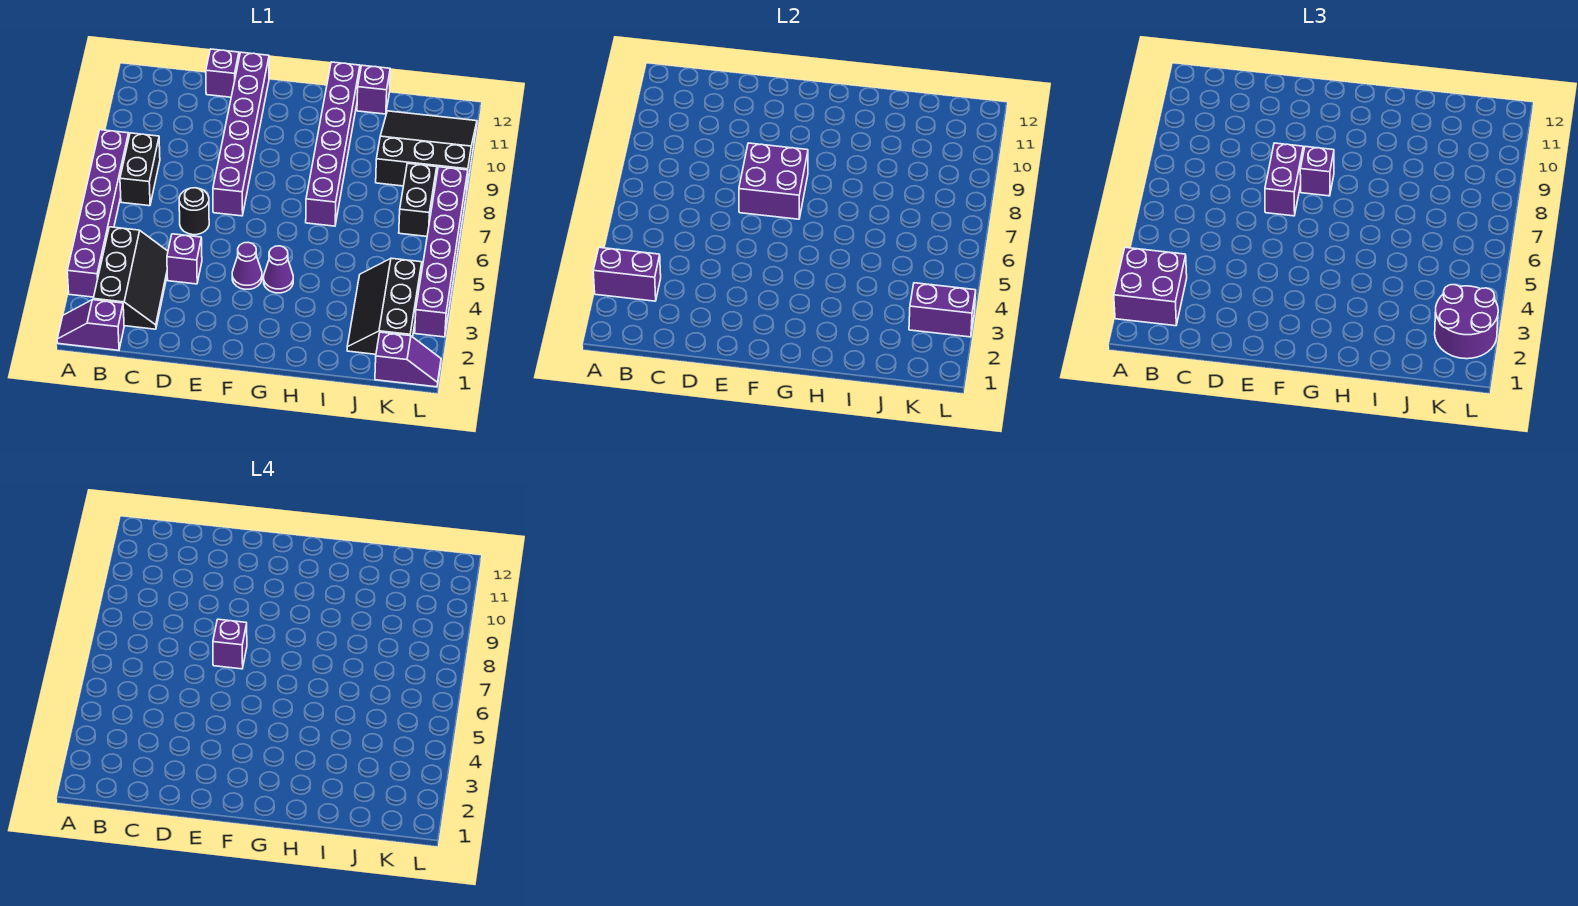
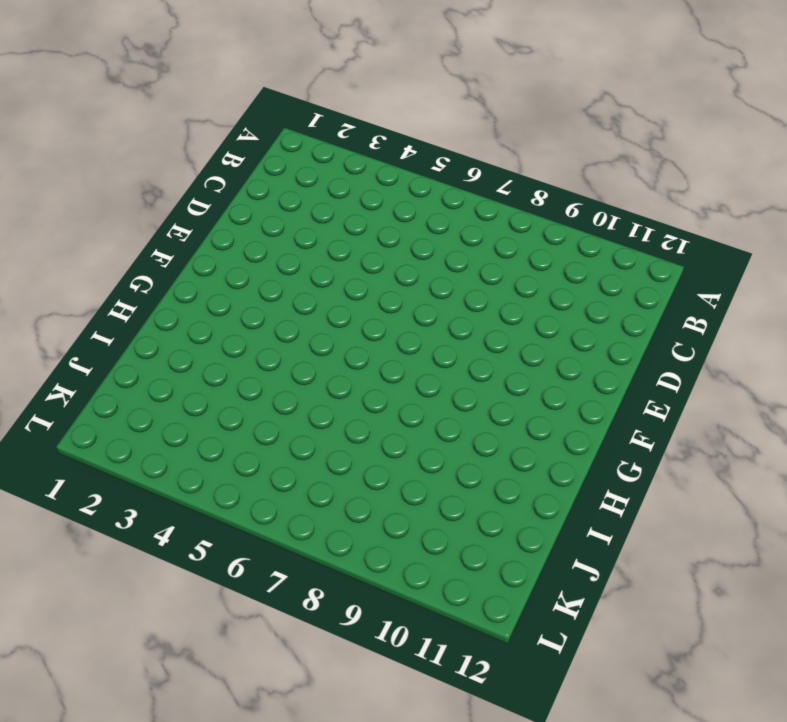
none -> purple 1x2 slope [57,300,124,350]
none -> purple 1x6 brick [67,130,129,297]
none -> black 2x3 slope [93,227,168,329]

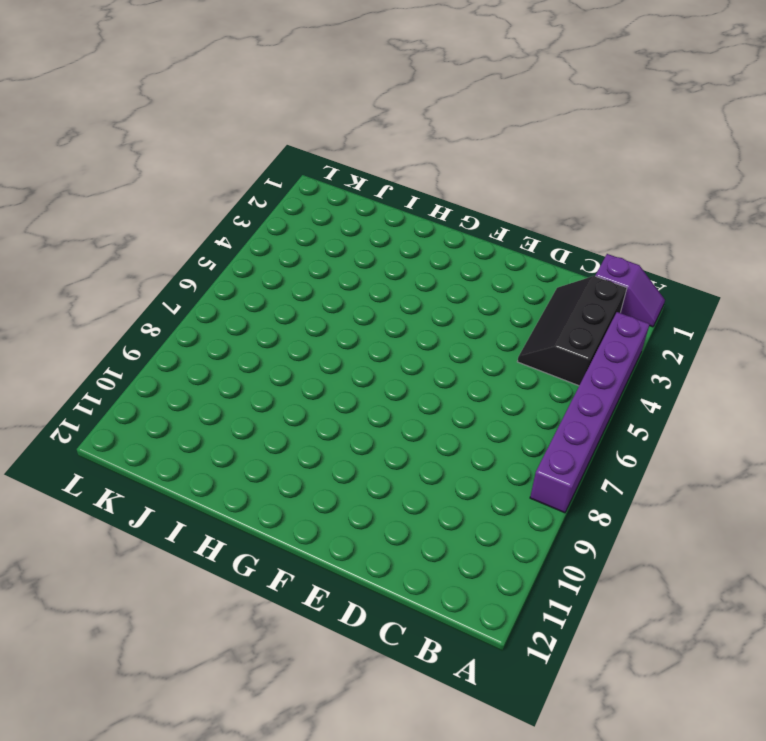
none -> black 1x2 brick [120,133,160,206]
none -> purple 1x1 brick [167,234,202,284]
none -> black 1x1 round brick [179,188,209,235]

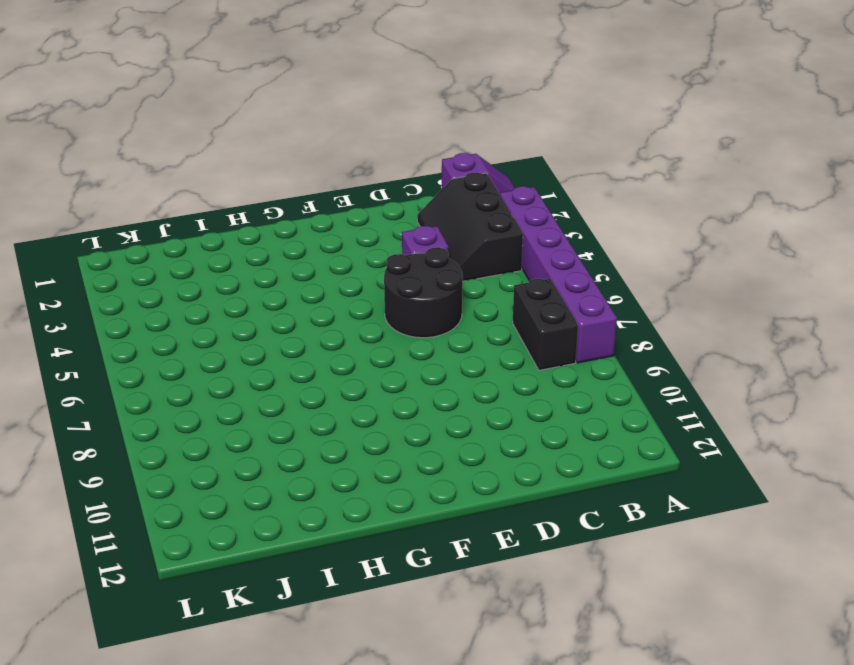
black 2x2 round brick [384,247,463,338] -> black 1x1 round brick [179,188,209,235]
none -> purple 1x1 brick [206,49,239,97]
none -> purple 1x6 brick [213,52,269,216]
none -> purple 1x1 cone [232,242,262,289]

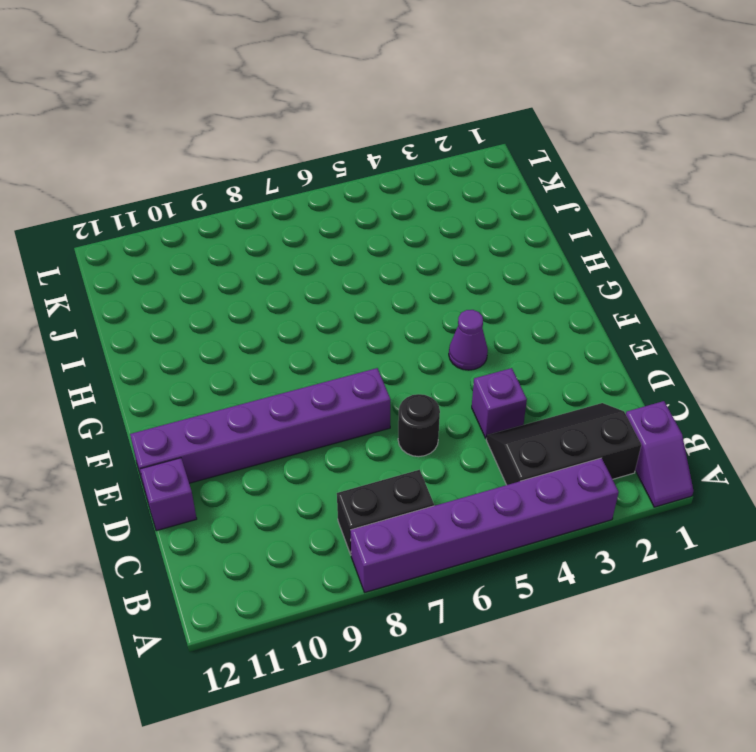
none -> purple 1x1 cone [264,246,293,293]
none -> purple 1x6 brick [306,62,360,226]
none -> purple 1x1 brick [357,65,390,114]

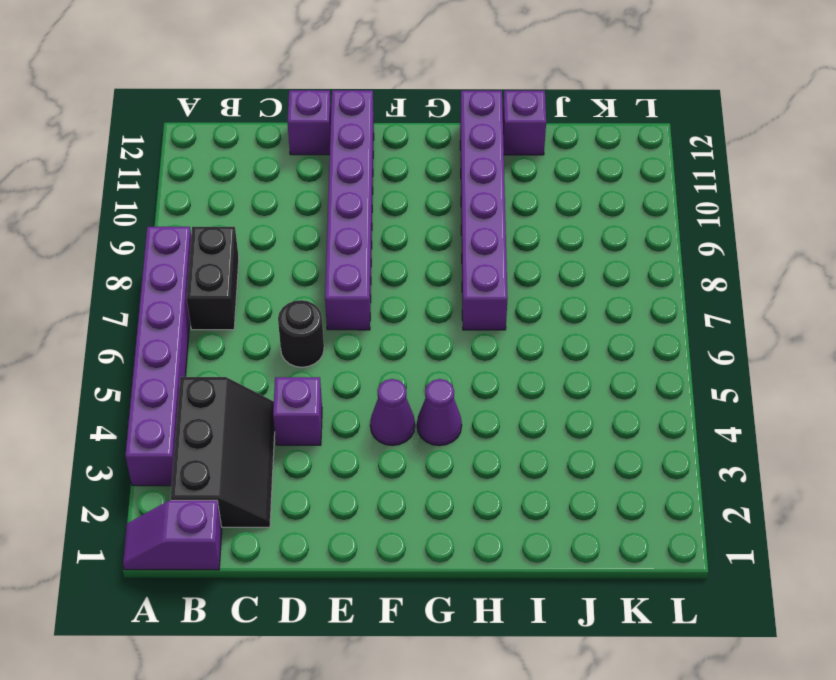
none -> black 2x3 slope [347,258,422,354]
none -> black 3x3 slope [376,111,477,187]
none -> purple 1x2 slope [375,332,441,387]

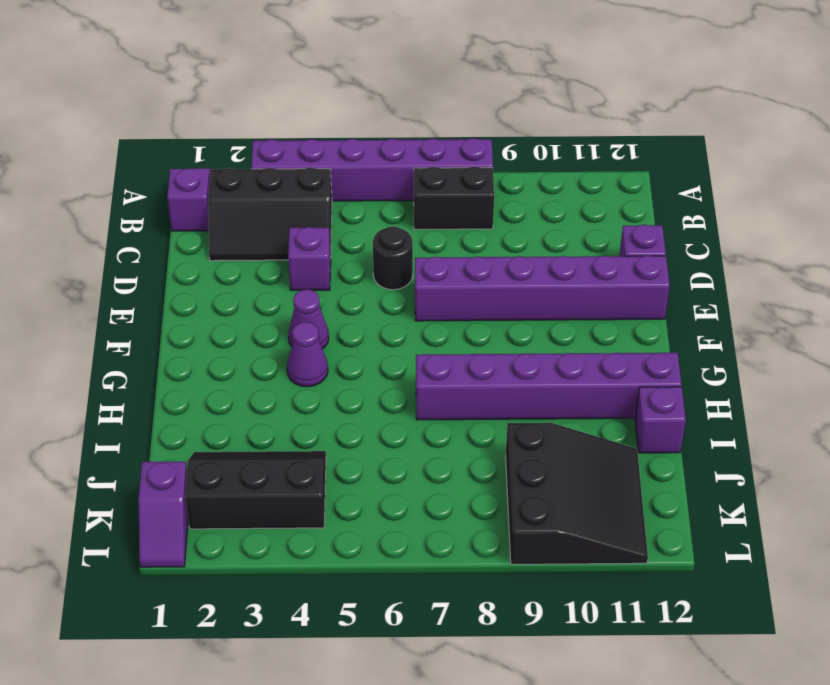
none -> black 1x2 brick [399,163,437,236]
none -> purple 1x6 brick [415,167,468,337]
none -> purple 1x2 brick [593,247,661,301]

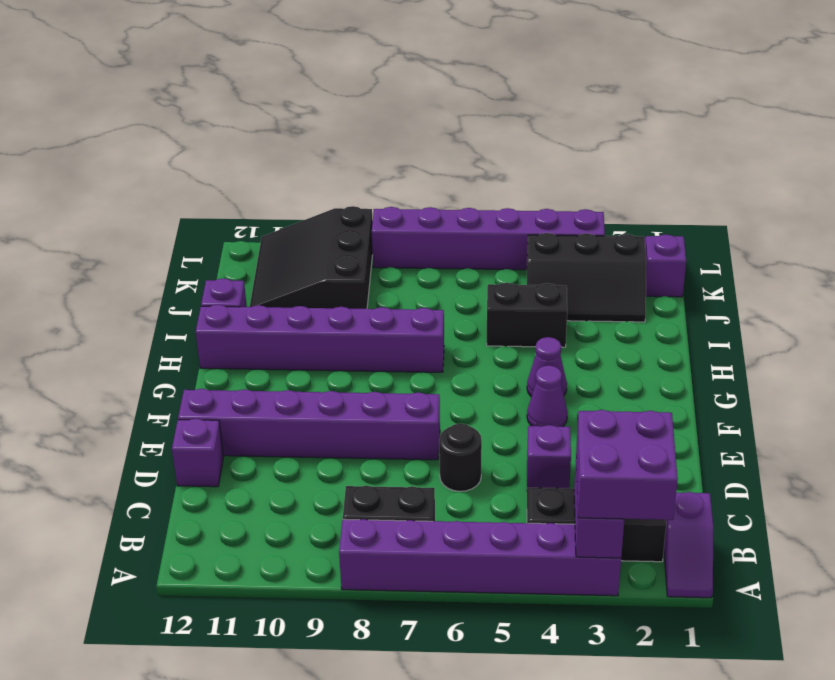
black 1x2 brick [487,283,567,347] -> black 1x2 brick moved to [399,163,437,236]
none -> purple 2x2 brick [739,143,808,219]
none -> purple 1x2 brick [909,283,976,337]
none -> purple 1x2 brick [1265,143,1303,216]

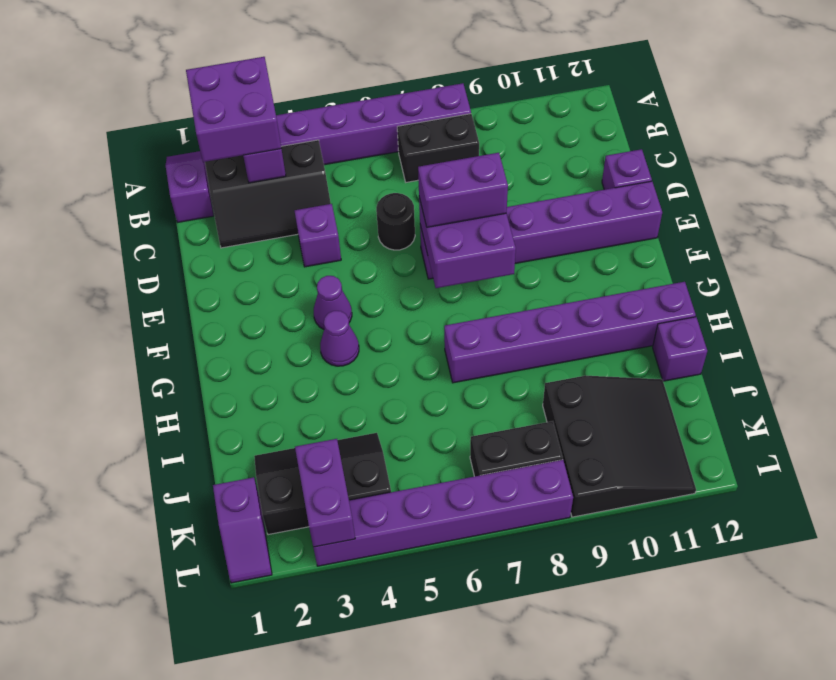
none -> purple 1x1 brick [1300,147,1334,196]
none -> purple 2x2 round brick [1435,285,1498,359]
none -> purple 1x1 brick [213,619,247,669]

